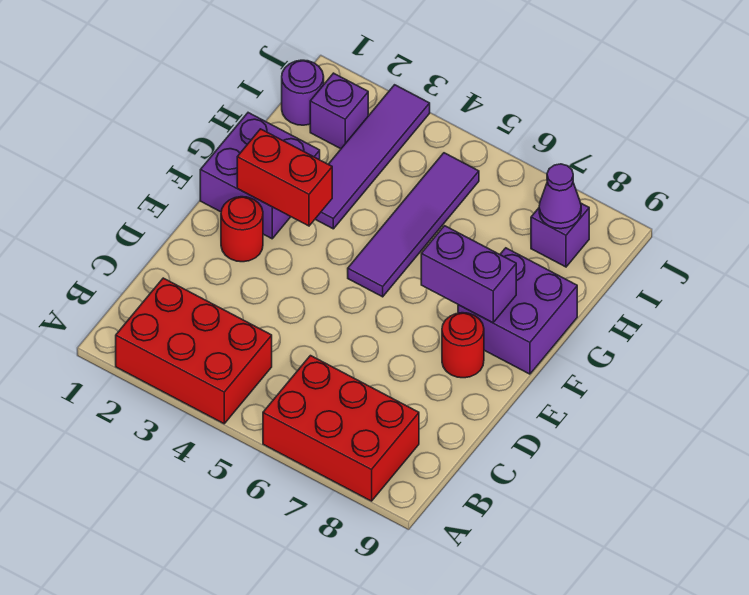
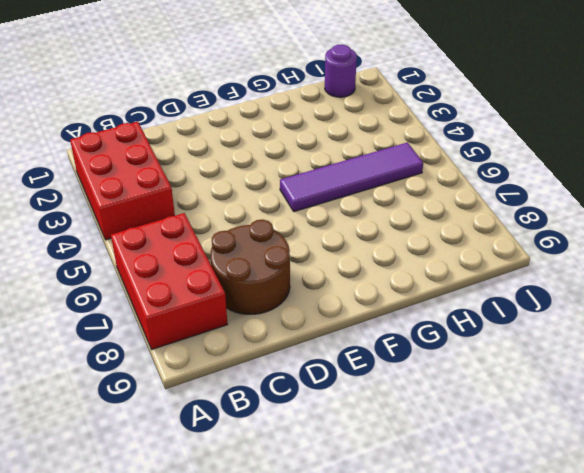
brown 2x2 round brick [210,219,290,314] -> none
none -> red 1x1 round brick [221,197,263,262]
none -> red 1x1 round brick [442,313,484,378]
none -> purple 2x2 brick [200,113,320,239]

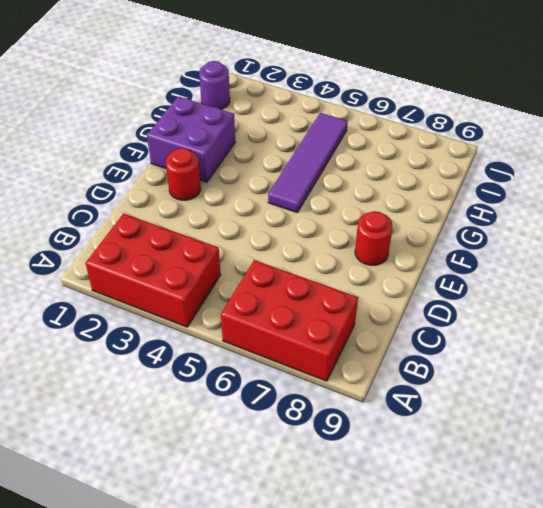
none -> purple 2x2 brick [458,248,577,374]
none -> purple 1x4 tile [315,85,430,229]
none -> purple 1x1 brick [310,73,368,149]

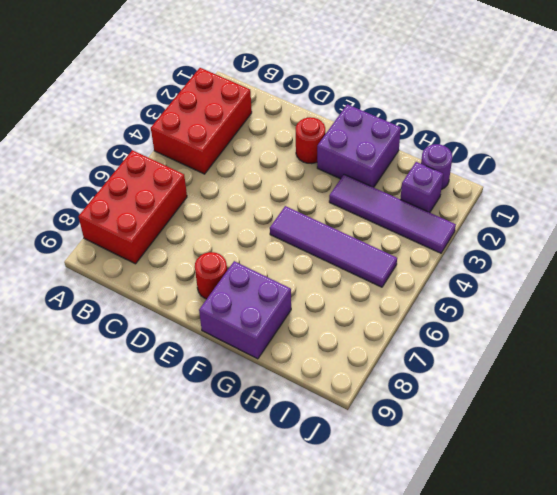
none -> purple 1x1 brick [531,203,589,267]
none -> red 1x2 brick [237,129,332,226]
none -> purple 1x2 brick [421,226,516,323]

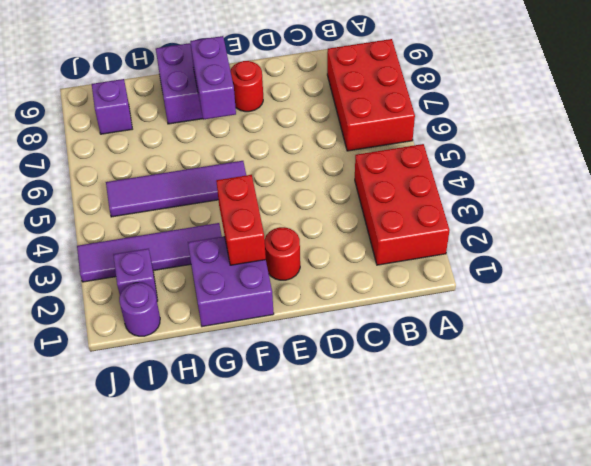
none -> purple 1x1 cone [539,164,581,229]

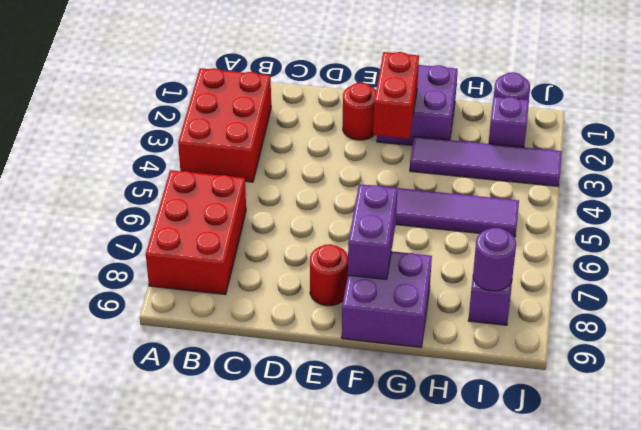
purple 1x1 round brick [473,228,516,291] -> purple 1x1 cone [539,164,581,229]

